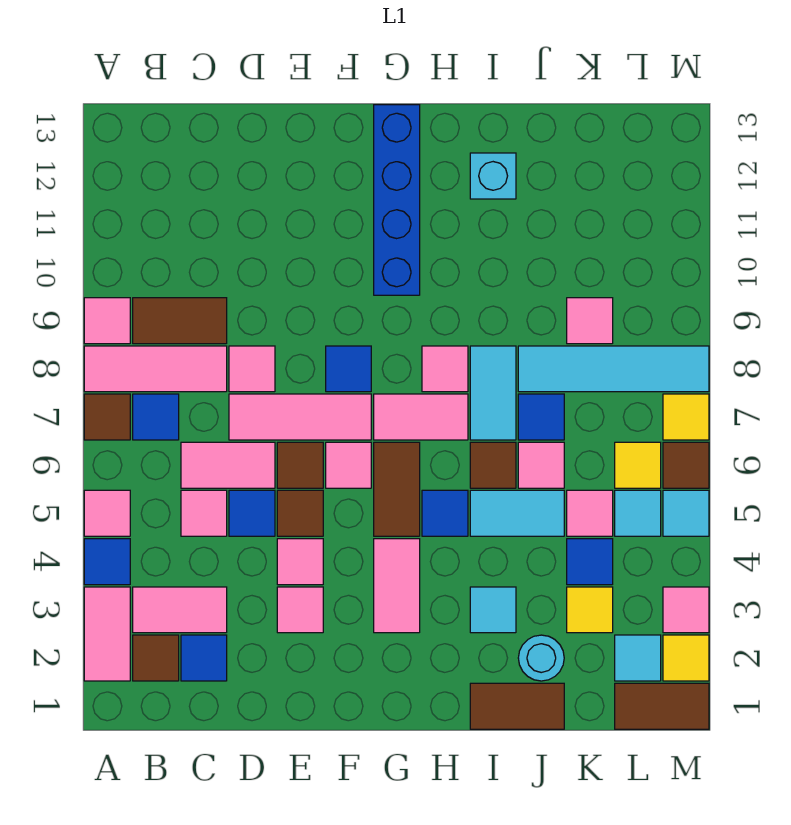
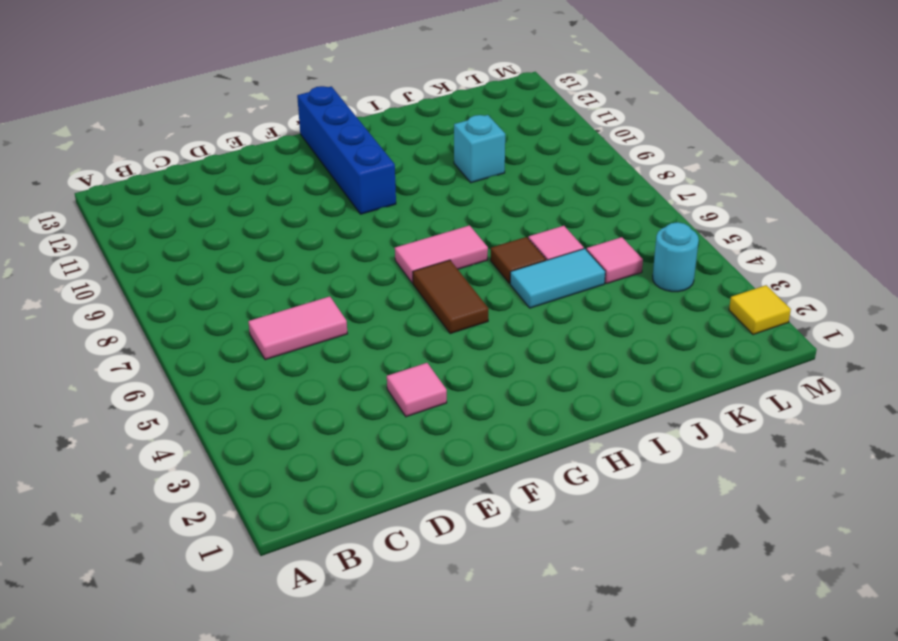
cyan 1x1 brick [454,115,505,183] -> cyan 1x1 brick moved to [470,153,516,199]
cyan 1x1 round brick [653,222,699,292] -> cyan 1x1 round brick moved to [518,635,564,681]
none -> pink 1x2 tile [84,587,130,681]
none -> blue 1x1 tile [84,539,130,585]
none -> pink 1x1 tile [84,490,130,536]
none -> brown 1x1 tile [84,394,130,440]

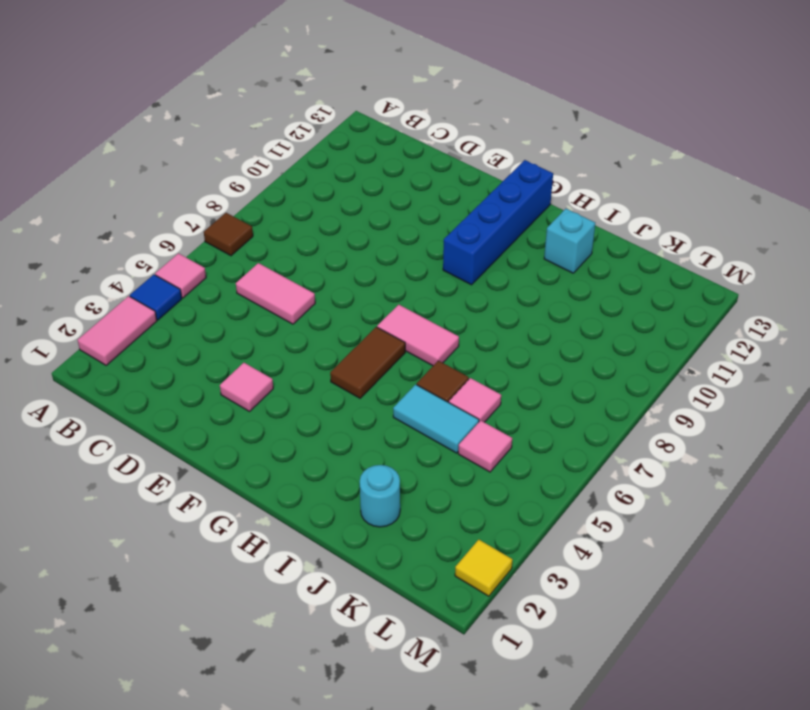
none -> pink 1x3 tile [84,346,227,392]
none -> pink 1x1 tile [84,298,130,344]
none -> brown 1x1 tile [133,635,179,681]
none -> pink 1x2 tile [133,587,227,633]

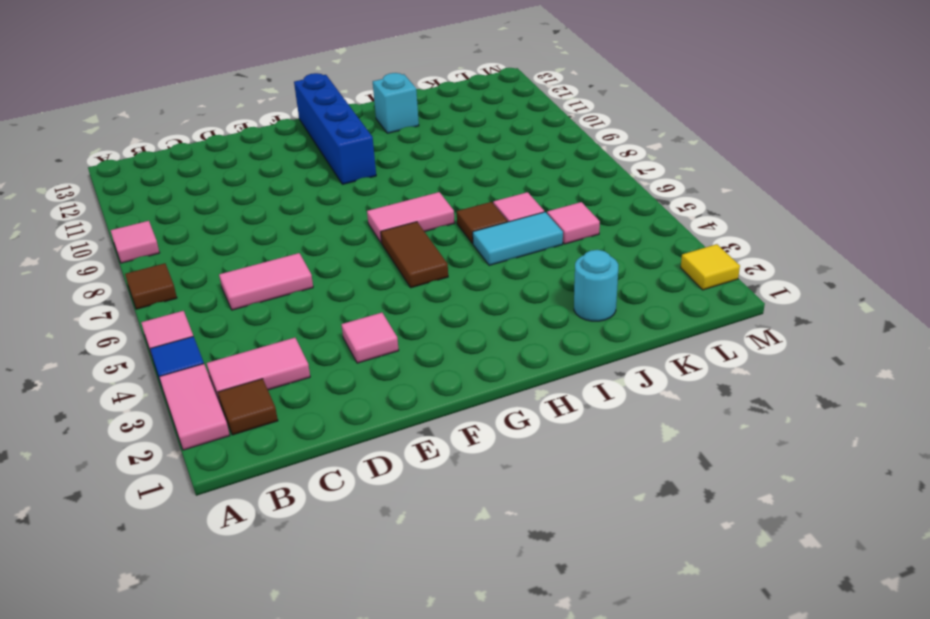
none -> pink 1x3 tile [84,346,227,392]
none -> blue 1x1 tile [133,394,179,440]
none -> brown 1x2 tile [133,298,227,344]
none -> blue 1x1 tile [181,635,227,681]

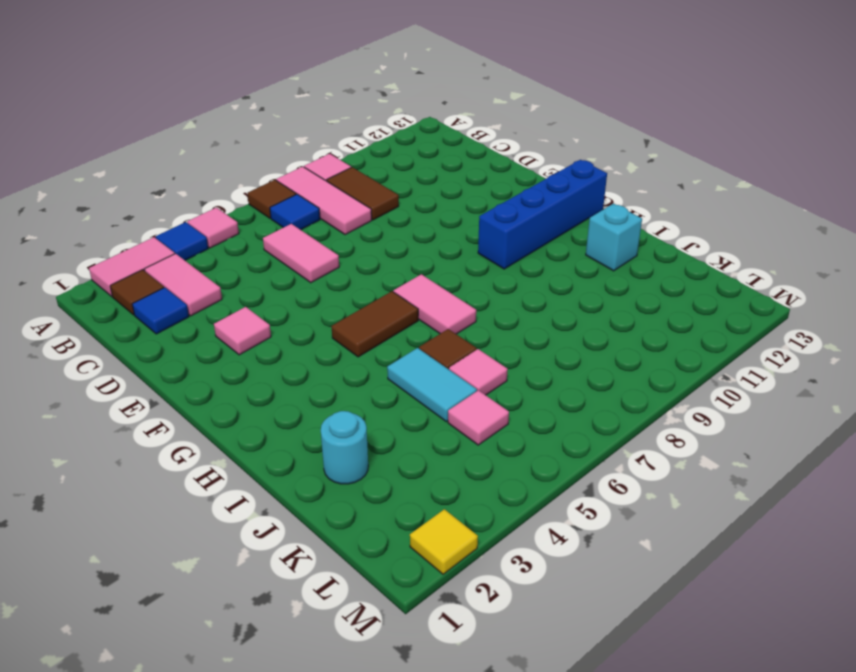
none -> pink 1x1 tile [181,490,227,536]
none -> blue 1x1 tile [229,490,275,536]
none -> pink 1x3 tile [229,394,371,440]
none -> pink 1x1 tile [229,346,275,392]

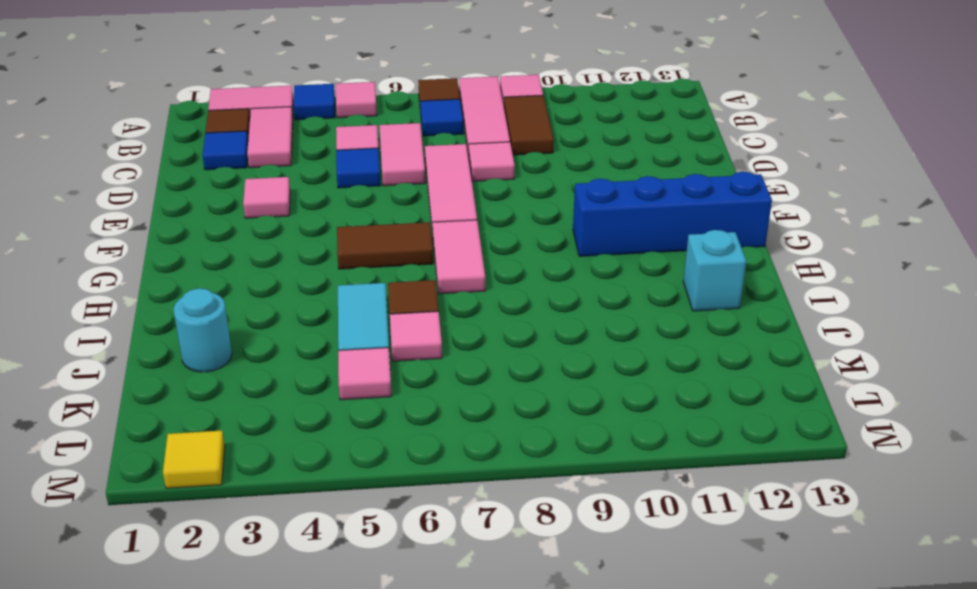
none -> pink 1x1 tile [277,539,323,585]
none -> brown 1x1 tile [277,490,323,536]
none -> brown 1x1 tile [277,442,323,488]
none -> pink 1x1 tile [326,442,371,488]

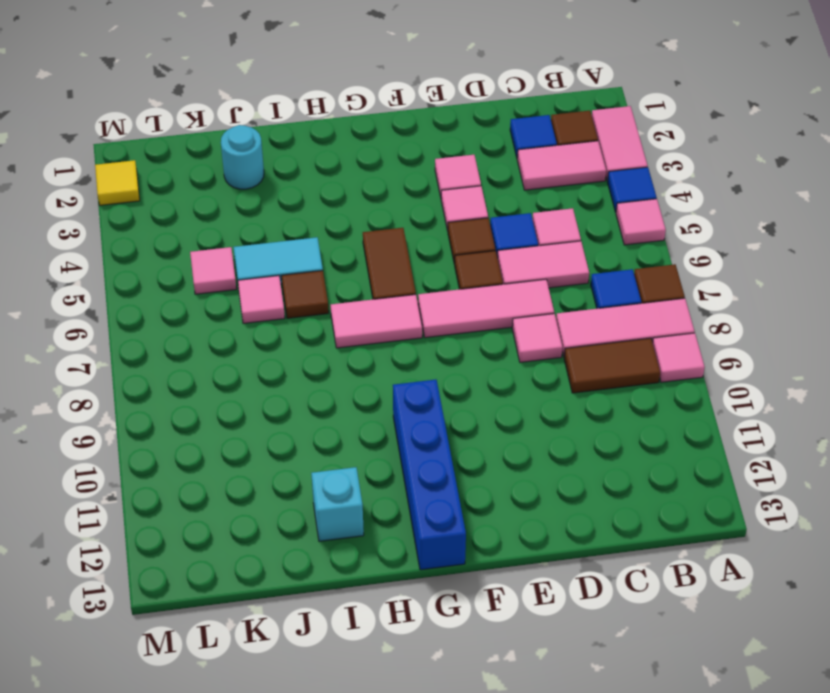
none -> pink 1x1 tile [326,442,371,488]
none -> blue 1x1 tile [326,346,371,392]
none -> pink 1x2 tile [374,539,420,633]
none -> blue 1x1 tile [422,490,468,536]

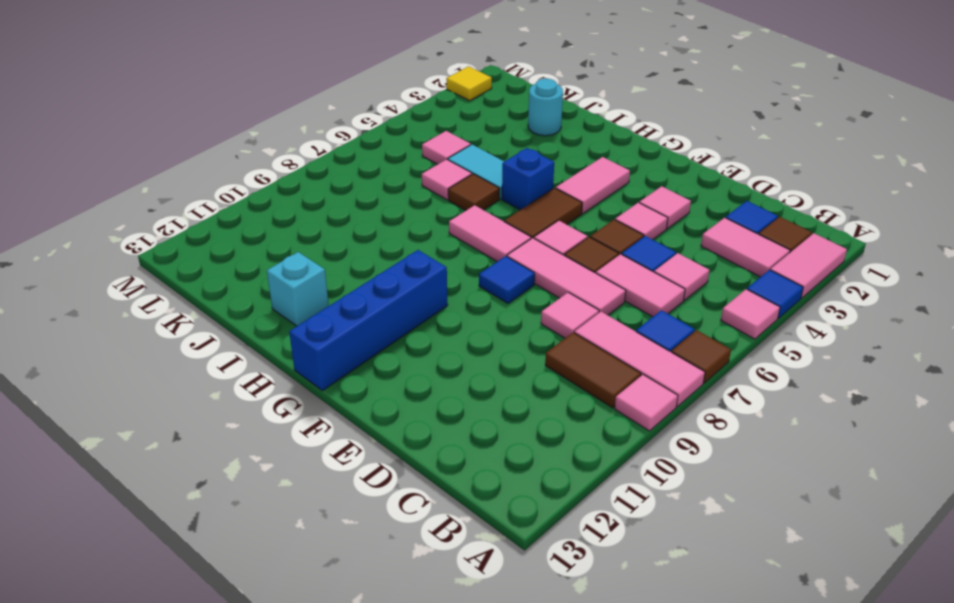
blue 1x1 brick [502,148,554,210] -> blue 1x1 tile [422,490,468,536]
none -> pink 1x1 tile [422,346,468,392]
none -> brown 1x2 tile [470,683,564,729]
none -> cyan 1x1 tile [470,587,516,633]
none -> cyan 1x2 tile [470,346,516,440]

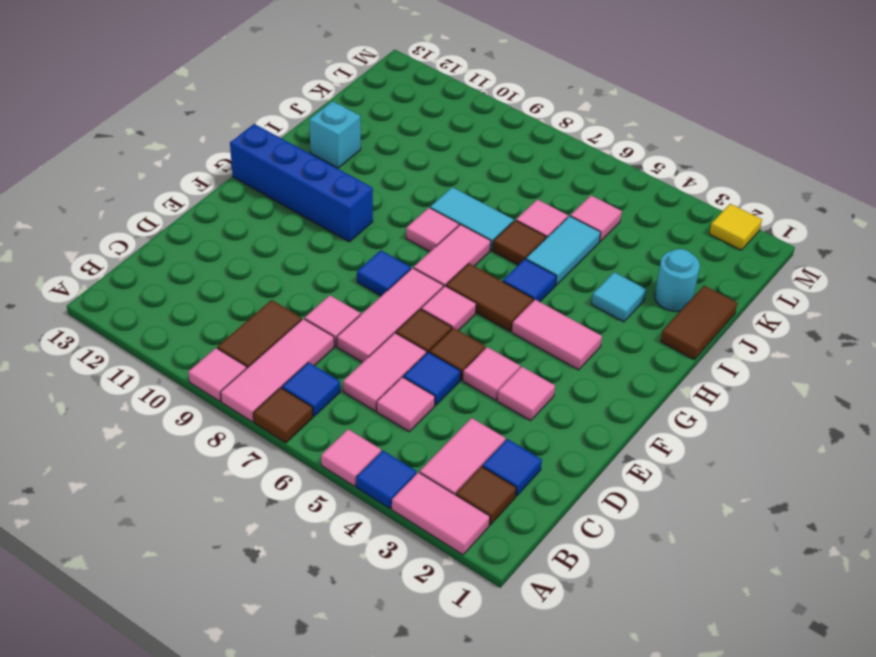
none -> blue 1x1 tile [518,394,564,440]
none -> cyan 1x4 tile [518,346,709,392]
none -> yellow 1x1 tile [567,587,613,633]
none -> blue 1x1 tile [567,539,613,585]

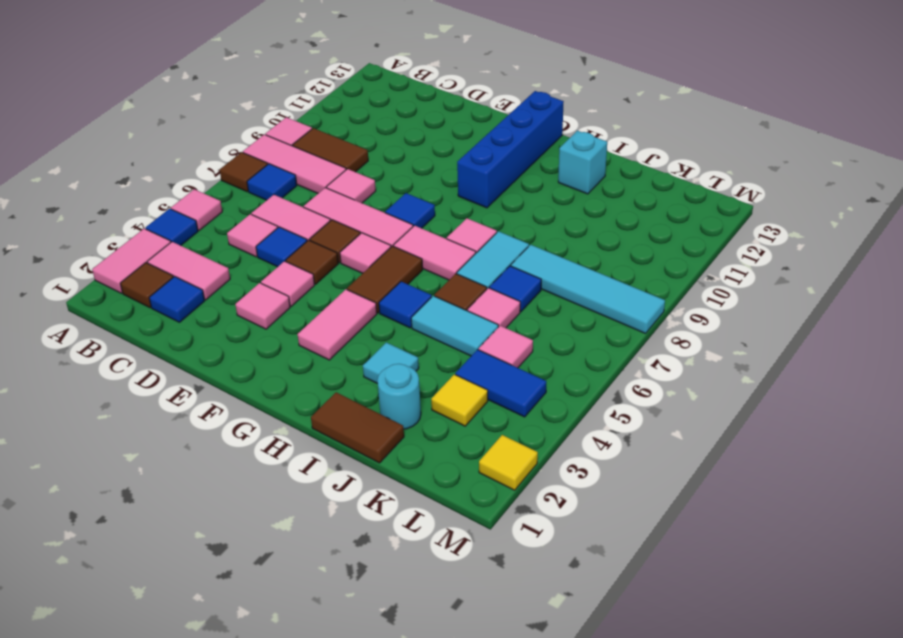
blue 1x2 tile [455,350,546,417] -> blue 1x1 tile [567,539,613,585]
none -> pink 1x1 tile [567,298,613,344]
none -> brown 1x2 tile [615,683,709,729]
none -> cyan 1x1 tile [615,635,661,681]
none -> cyan 1x1 tile [615,490,661,536]

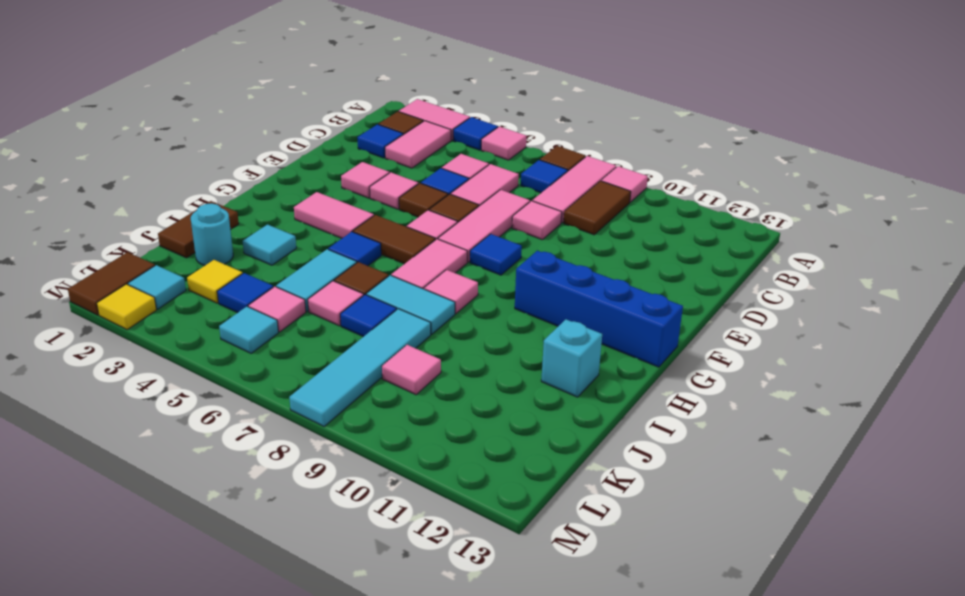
none -> yellow 1x1 tile [615,442,661,488]
none -> pink 1x1 tile [663,587,709,633]
none -> cyan 1x1 tile [663,490,709,536]
none -> brown 1x1 tile [663,442,709,488]

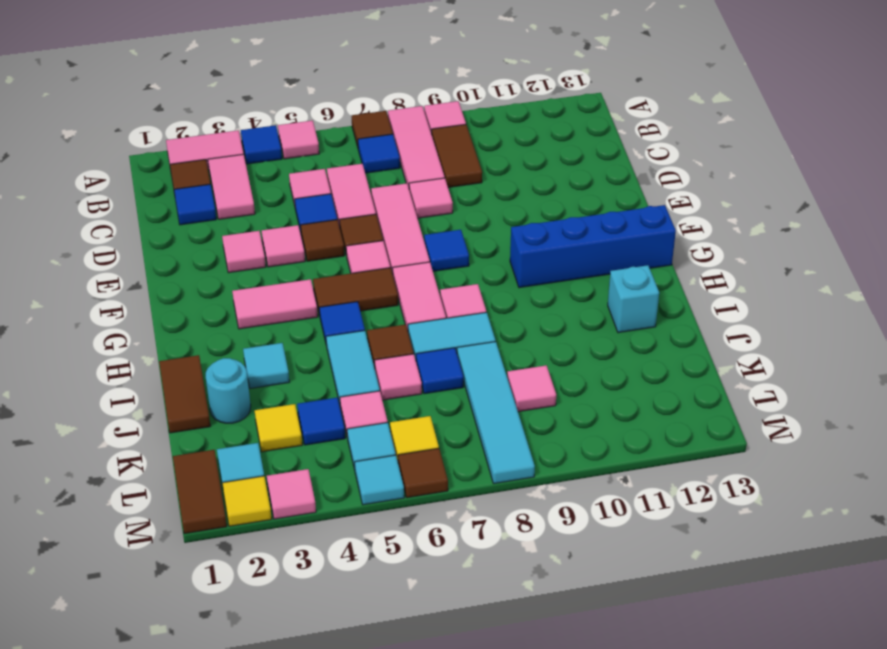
none -> yellow 1x1 tile [663,394,709,440]

